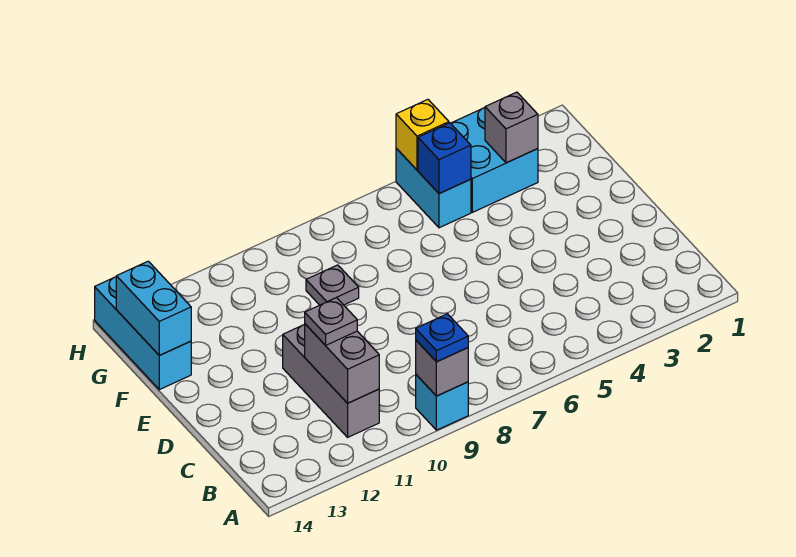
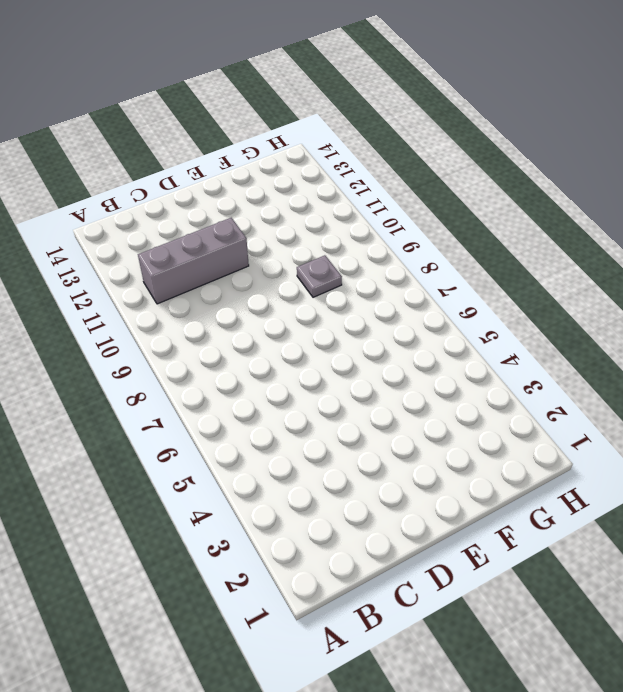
none -> cyan 1x1 brick [416,375,468,430]
none -> cyan 1x3 brick [95,277,191,390]
none -> cyan 2x2 brick [451,108,538,212]

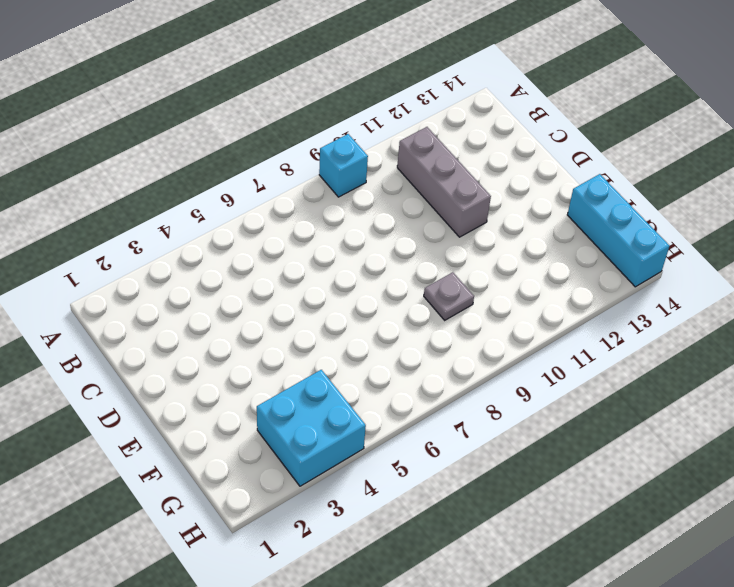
none -> cyan 1x2 brick [396,148,471,228]
none -> grey 1x1 brick [416,340,468,396]
none -> grey 1x2 brick [304,324,379,403]

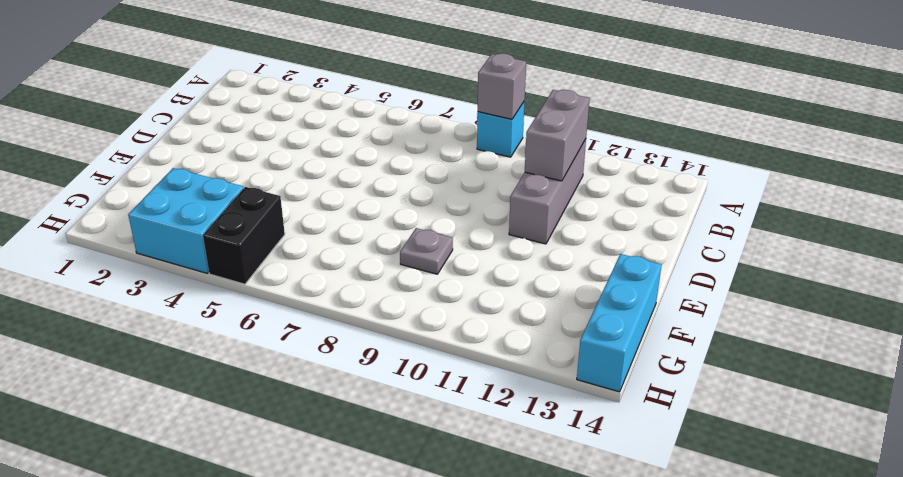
black 1x2 brick [203,187,285,284] -> cyan 1x2 brick [396,148,471,228]
none -> cyan 1x2 brick [116,261,191,355]
none -> grey 1x1 brick [485,92,538,163]
none -> blue 1x1 brick [418,123,471,194]

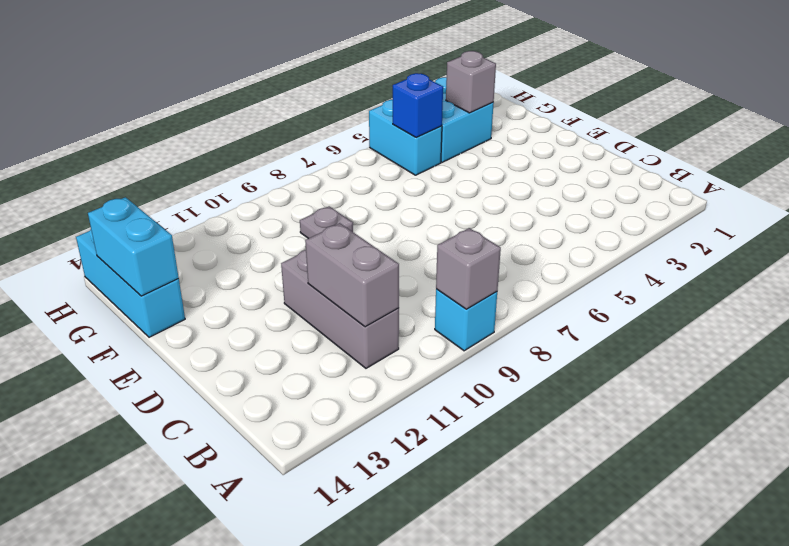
none -> yellow 1x1 brick [396,100,449,170]
none -> blue 1x1 plate [416,314,468,362]
none -> grey 1x1 plate [305,298,357,345]

